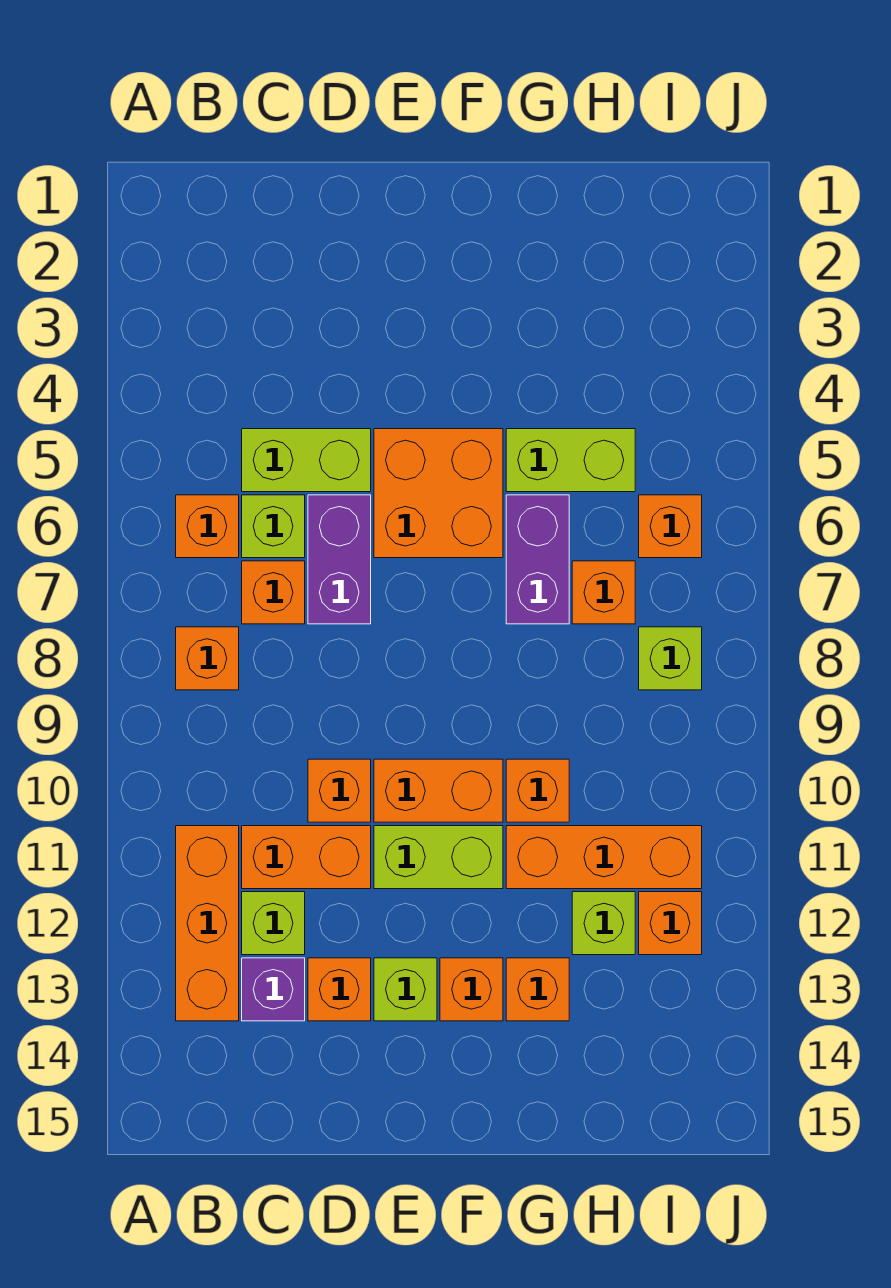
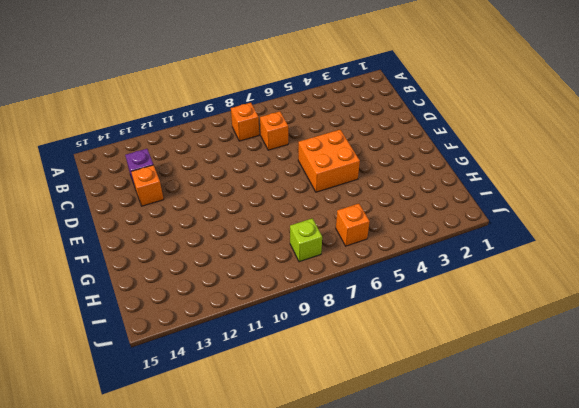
none -> orange 1x1 brick [176,495,239,558]
none -> orange 1x3 brick [176,826,239,1021]
none -> lime 1x2 brick [242,429,371,492]

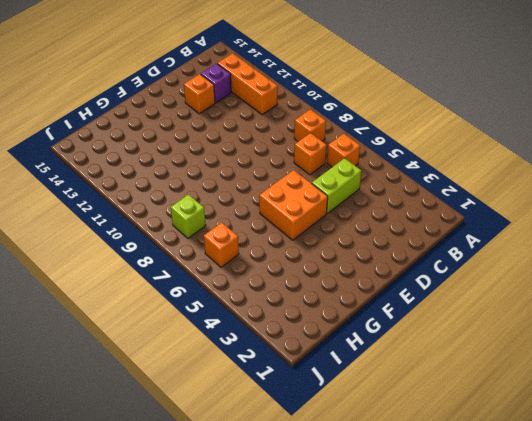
none -> lime 1x1 brick [242,495,305,558]
none -> orange 1x2 brick [242,826,371,889]
none -> lime 1x1 brick [242,892,305,955]

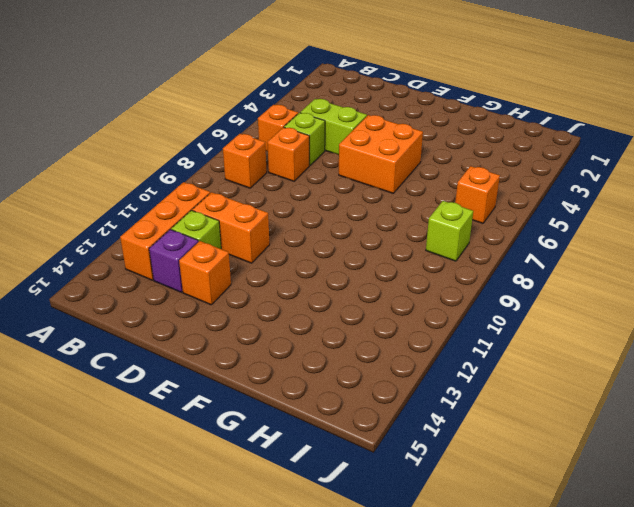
none -> purple 1x2 brick [308,495,371,624]
none -> orange 1x1 brick [308,759,371,822]
none -> orange 1x2 brick [374,759,503,822]

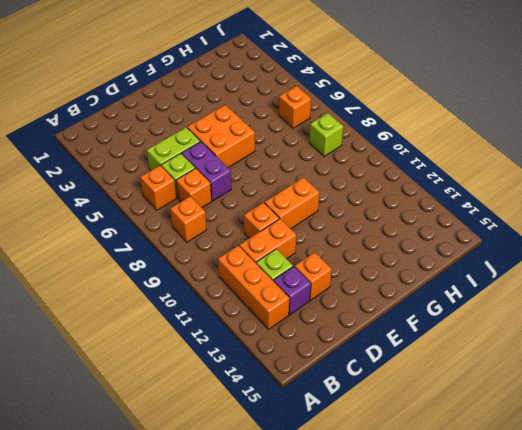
none -> lime 1x2 brick [374,826,503,889]
none -> lime 1x1 brick [374,958,437,1021]
none -> orange 1x1 brick [440,958,503,1021]

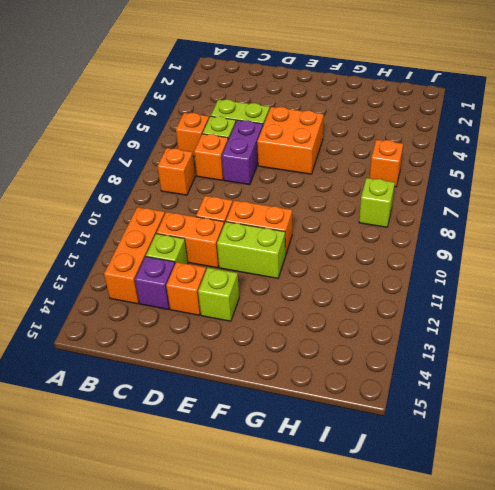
none -> orange 1x1 brick [440,958,503,1021]
none -> lime 1x2 brick [506,429,635,492]
none -> purple 1x2 brick [506,495,569,624]

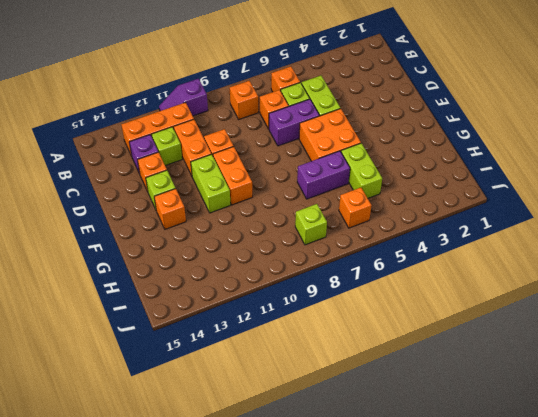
purple 1x2 slope [159,79,208,116] -> none
none -> orange 1x1 brick [506,759,569,822]
none -> orange 1x3 brick [506,826,702,889]
none -> orange 1x1 brick [506,958,569,1021]

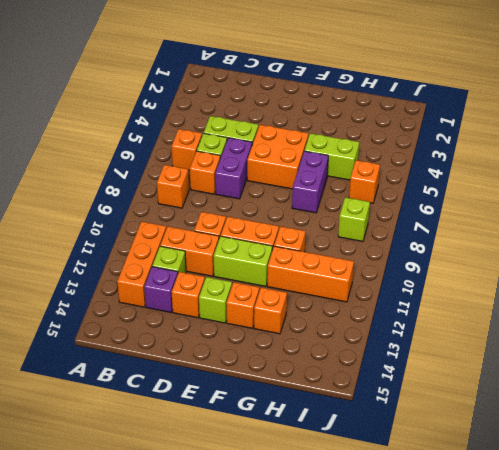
none -> orange 1x1 brick [572,561,635,624]
none -> lime 1x1 brick [572,892,635,955]
none -> orange 1x1 brick [639,892,702,955]

